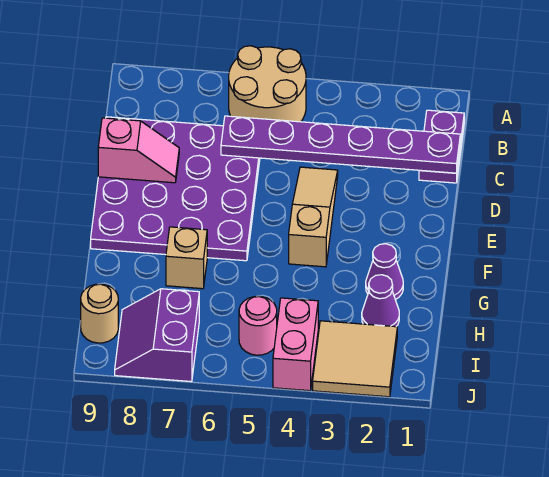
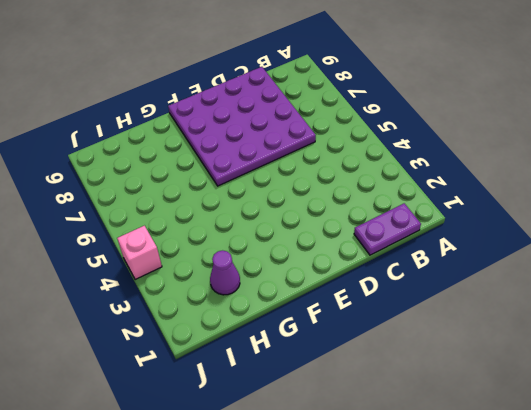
pink 1x1 brick [117,226,162,280] -> pink 1x2 brick [273,298,318,391]
none -> tan 2x2 round brick [229,46,306,122]
none -> tan 1x3 slope [289,167,338,267]
none -> purple 1x1 cone [366,244,403,300]

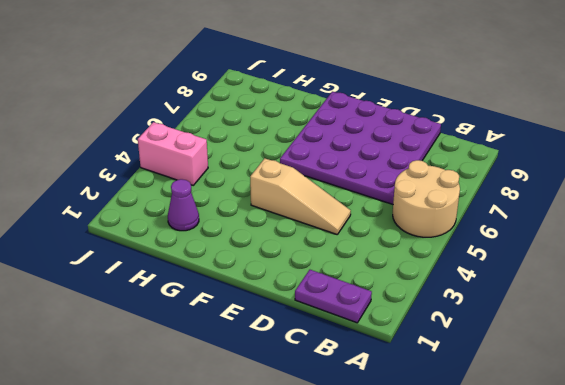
none -> purple 1x1 cone [366,244,403,300]
none -> tan 1x1 brick [166,227,207,289]
none -> tan 2x2 tile [313,321,397,397]

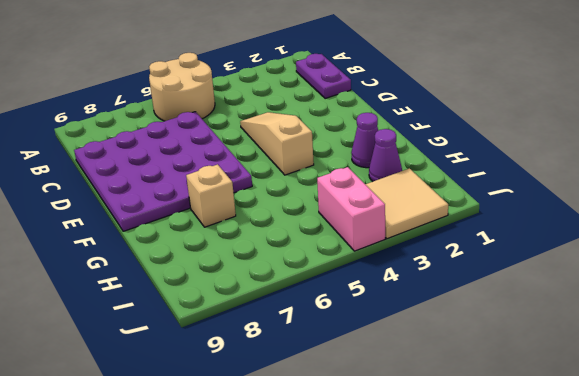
none -> pink 1x1 round brick [239,296,277,355]
none -> purple 2x2 slope [115,289,199,382]
none -> tan 1x1 round brick [81,284,118,343]

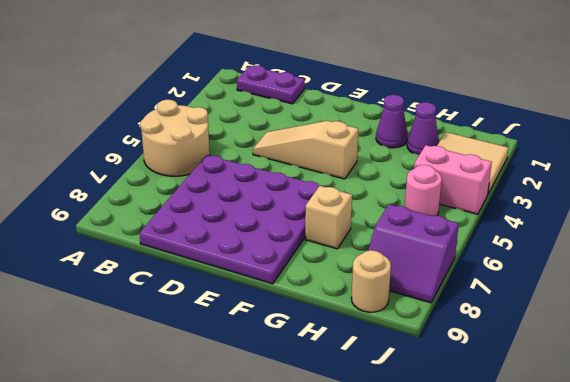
none -> purple 1x6 plate [221,116,460,173]
none -> pink 1x2 slope [98,118,179,183]

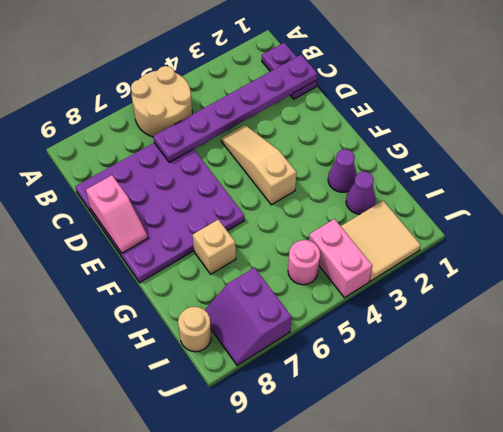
pink 1x2 slope [86,175,148,253] -> pink 1x2 slope turned to [98,118,179,183]

